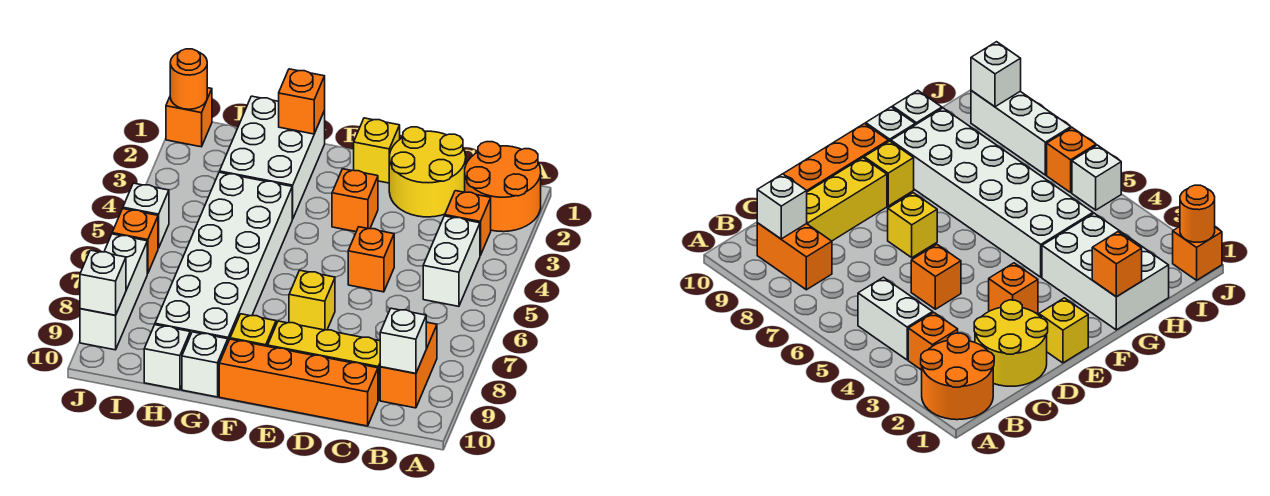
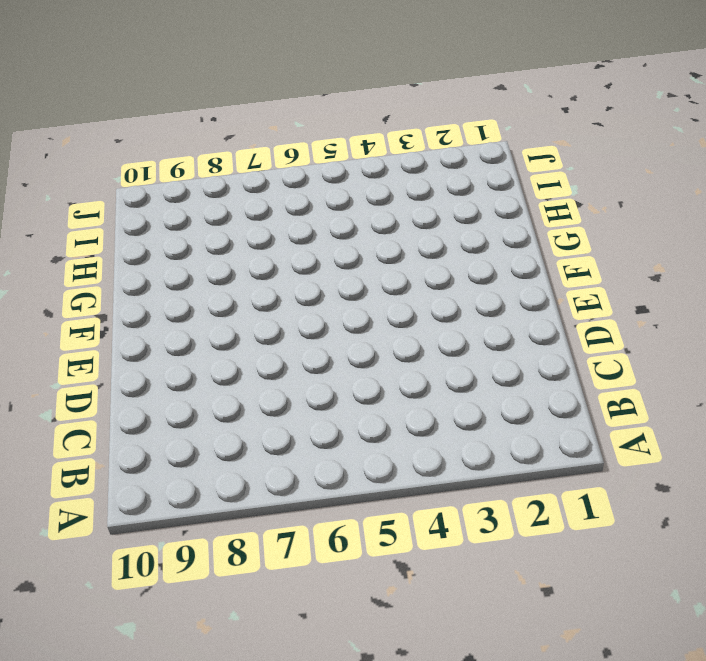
none -> orange 2x2 round brick [465,142,541,232]
none -> orange 1x1 brick [445,191,491,255]
none -> white 1x2 brick [423,216,480,306]

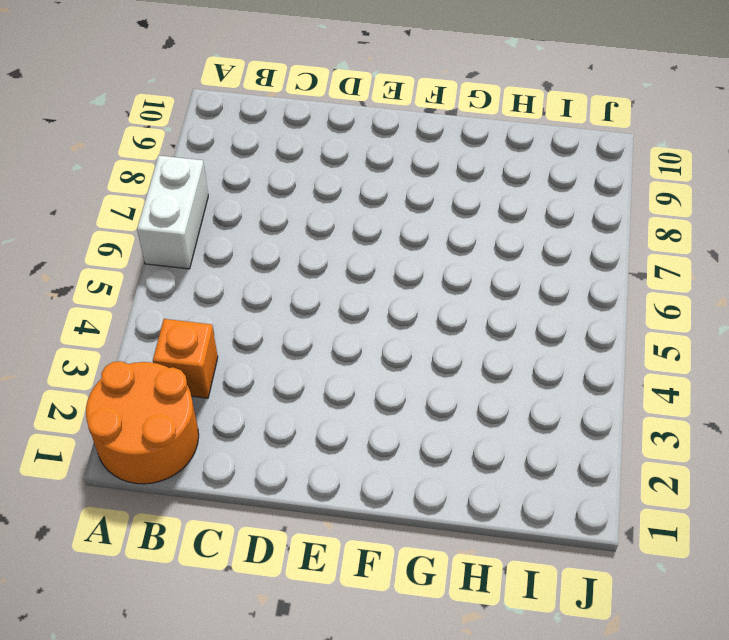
white 1x2 brick [137,155,208,269] -> white 1x2 brick moved to [423,216,480,306]
none -> orange 1x2 brick [380,322,437,408]
none -> yellow 2x2 round brick [389,127,466,217]
none -> yellow 1x3 brick [268,321,380,400]

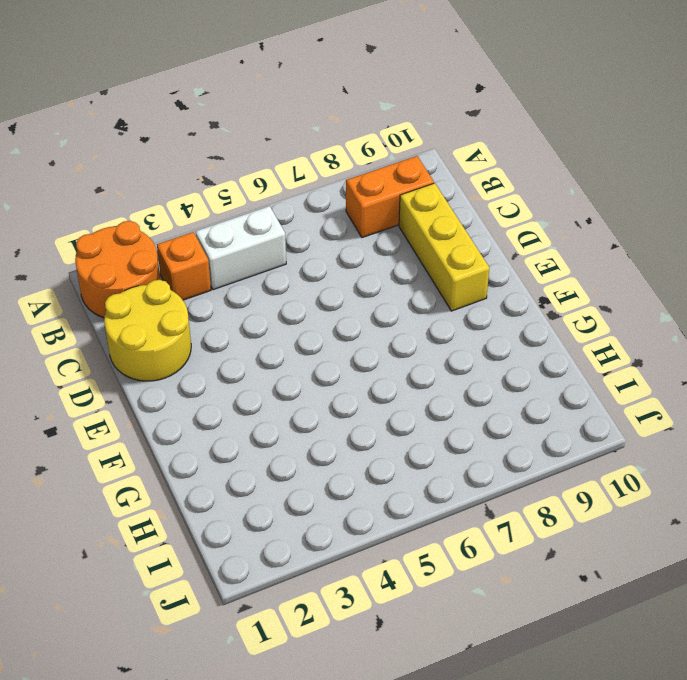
none -> orange 1x4 brick [219,339,378,426]
none -> orange 1x1 brick [348,227,394,292]
none -> yellow 1x1 brick [354,118,400,183]

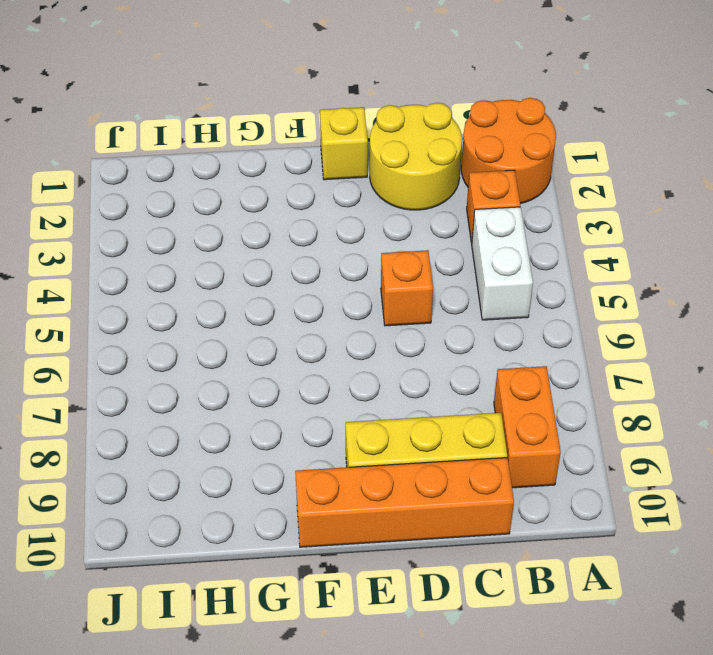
none -> orange 1x1 brick [332,169,378,232]
none -> yellow 1x1 brick [289,270,335,330]
none -> yellow 1x1 brick [230,314,276,346]

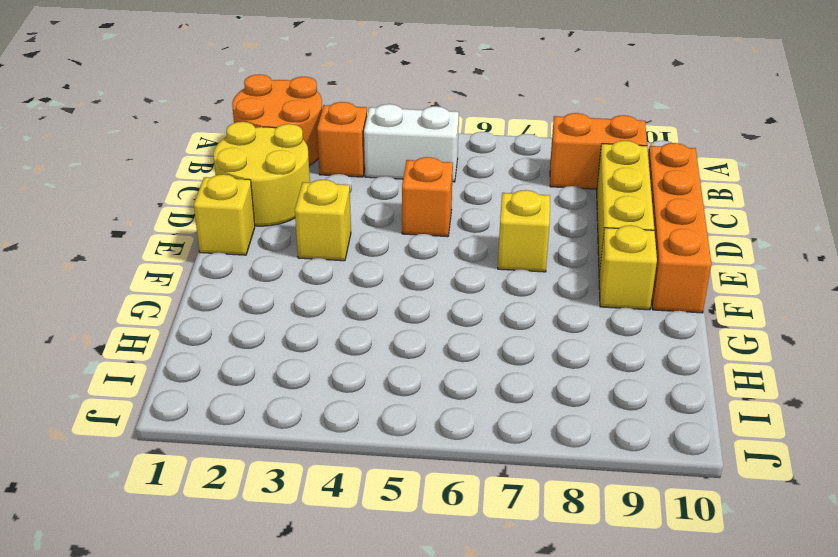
yellow 1x1 brick [295,180,351,261] -> orange 1x1 brick [332,169,378,232]
none -> white 2x3 brick [220,96,325,219]
none -> white 2x6 brick [155,172,292,341]
none -> white 1x1 brick [182,332,228,397]

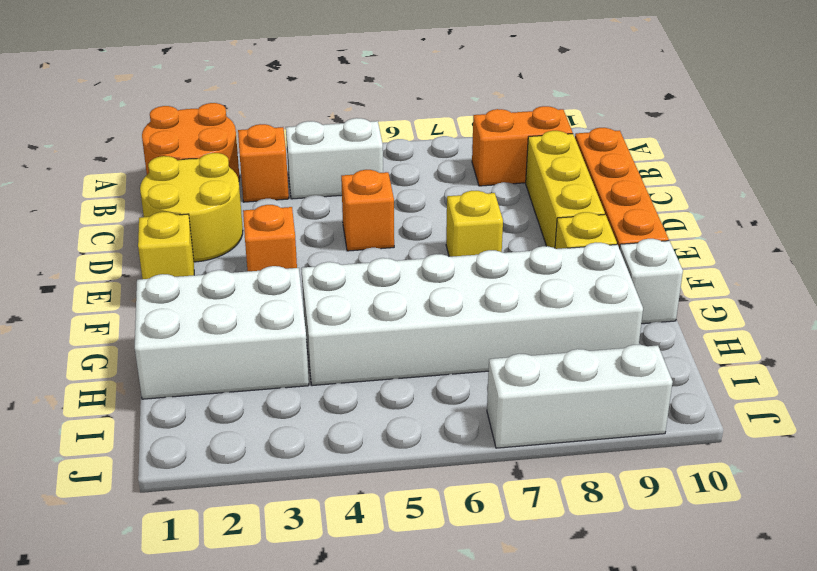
none -> white 1x1 brick [144,325,190,390]
none -> orange 1x1 brick [166,88,212,147]
none -> white 1x1 brick [123,183,169,248]

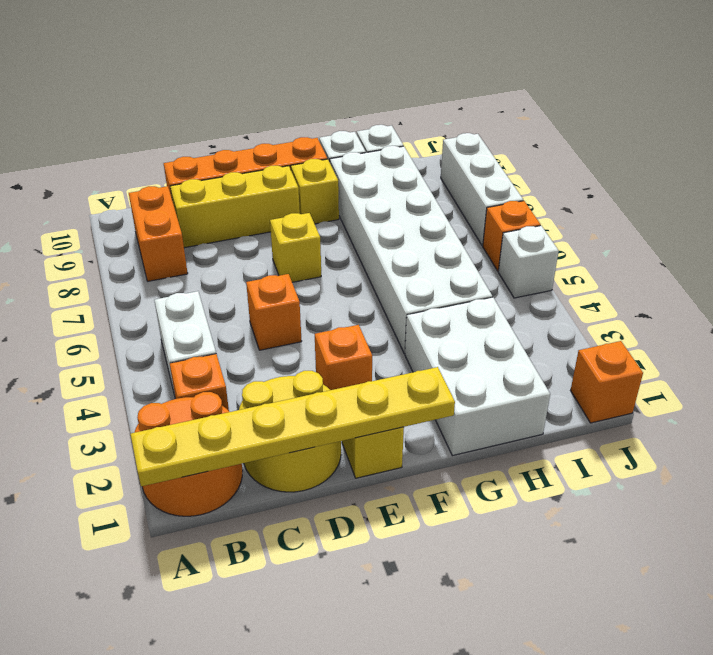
yellow 1x6 plate [131,367,455,486] -> none
none -> white 1x1 brick [380,308,426,373]
none -> orange 1x1 brick [279,69,325,134]
none -> orange 1x1 round brick [170,49,207,109]

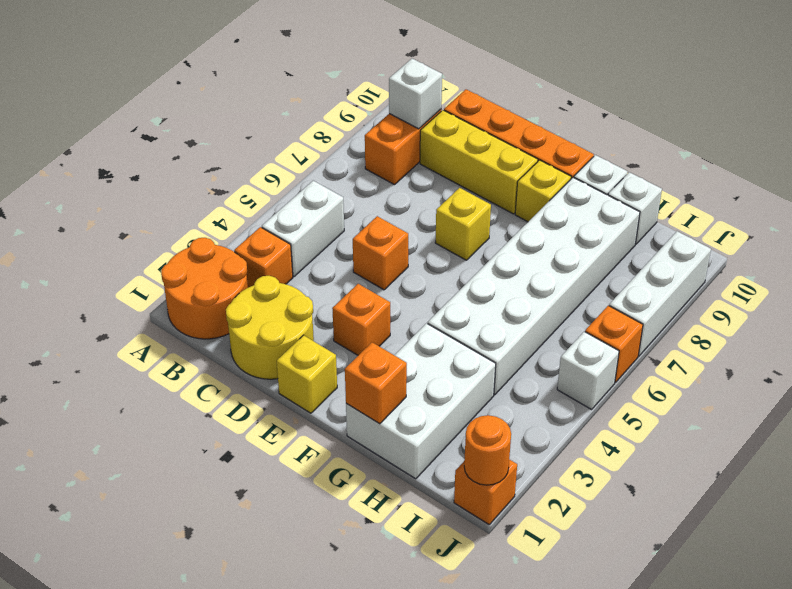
none -> white 1x1 brick [80,250,126,315]

